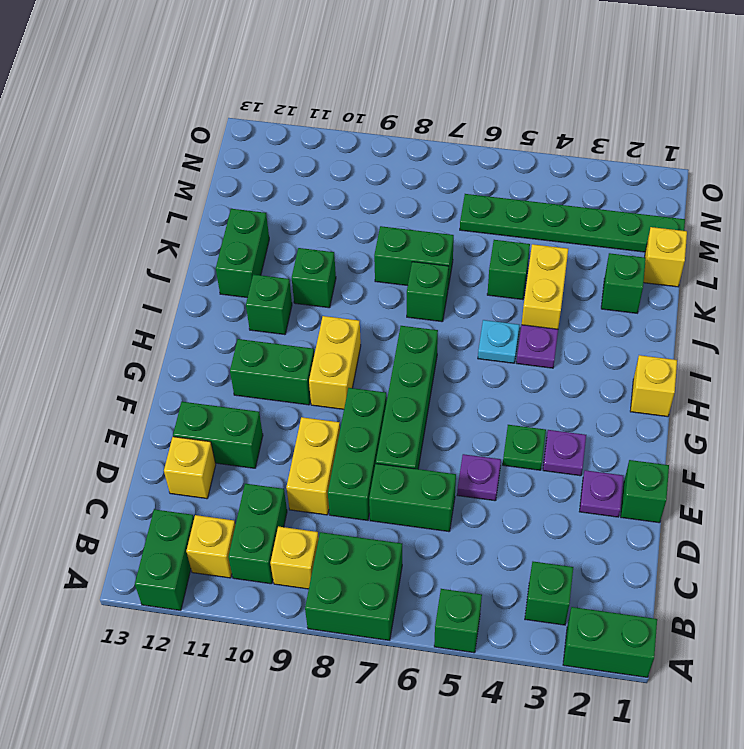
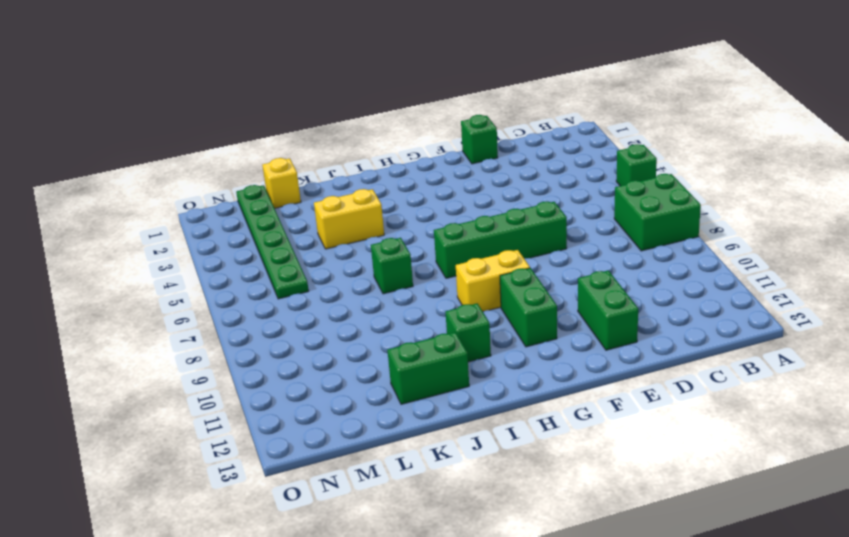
none -> green 1x2 brick [563,607,657,677]
none -> green 1x2 brick [135,509,194,610]
none -> green 1x1 brick [525,562,573,625]
none -> yellow 1x1 brick [270,526,319,589]

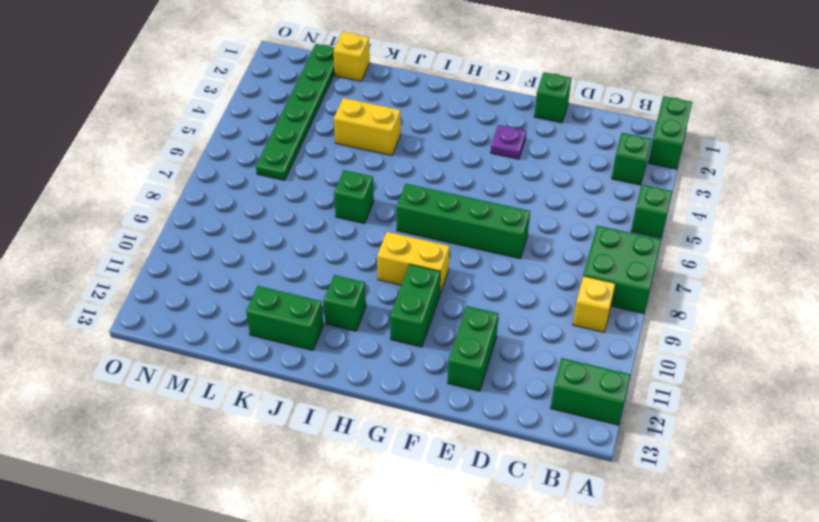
none -> green 1x2 brick [228,484,287,584]
none -> yellow 1x1 brick [186,515,235,578]
none -> green 1x2 brick [369,464,456,532]
none -> green 1x3 brick [328,388,387,520]

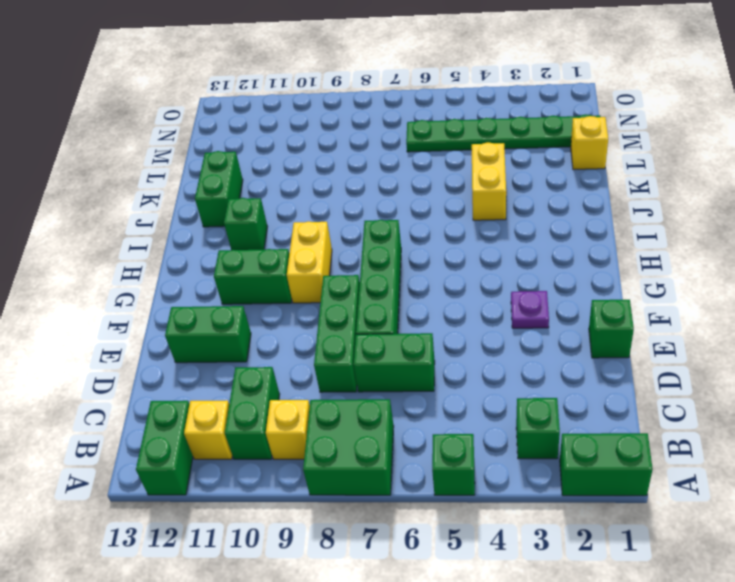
none -> yellow 1x2 brick [286,417,340,515]
none -> yellow 1x1 brick [164,437,216,499]
none -> purple 1x1 plate [579,470,623,517]
none -> purple 1x1 plate [457,454,501,501]

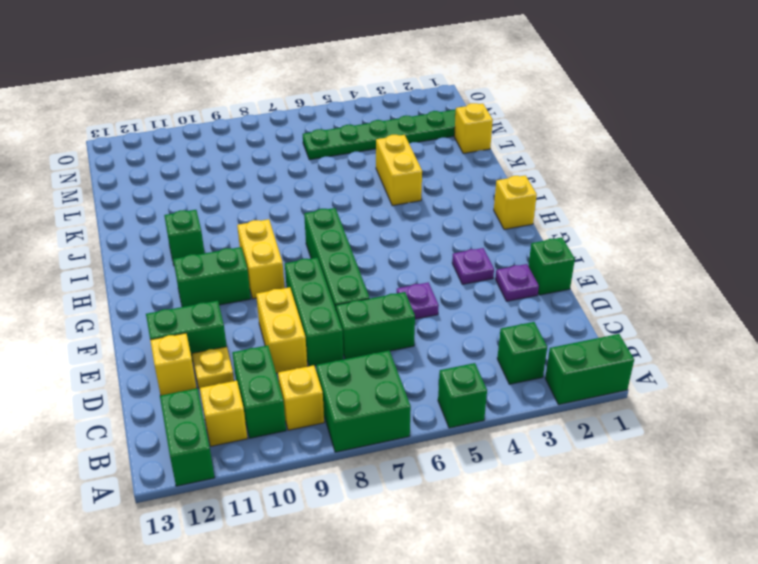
yellow 1x1 plate [192,347,234,389] -> none
none -> green 1x1 plate [503,425,546,470]
none -> purple 1x1 plate [517,325,558,368]
none -> cyan 1x1 plate [478,320,519,363]
none -> green 1x1 brick [407,262,449,322]

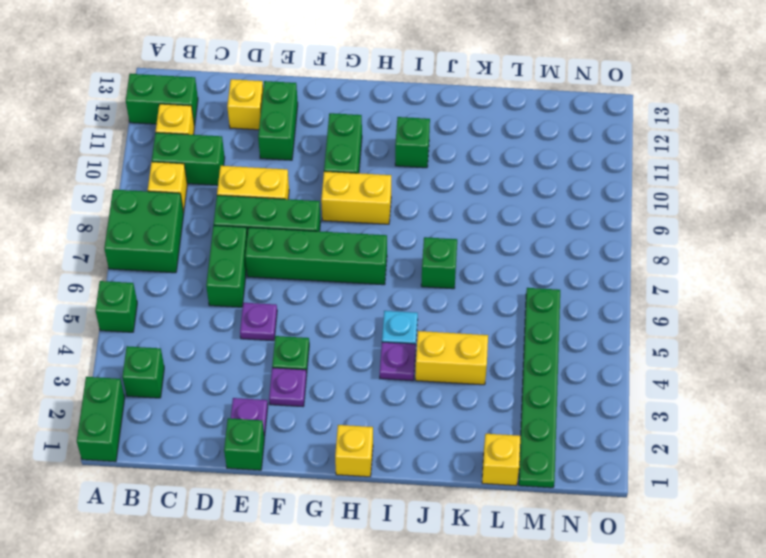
none -> green 1x1 brick [292,248,336,308]
none -> green 1x2 brick [216,209,269,298]
none -> green 1x1 brick [601,253,646,313]
none -> green 1x1 brick [487,240,530,300]

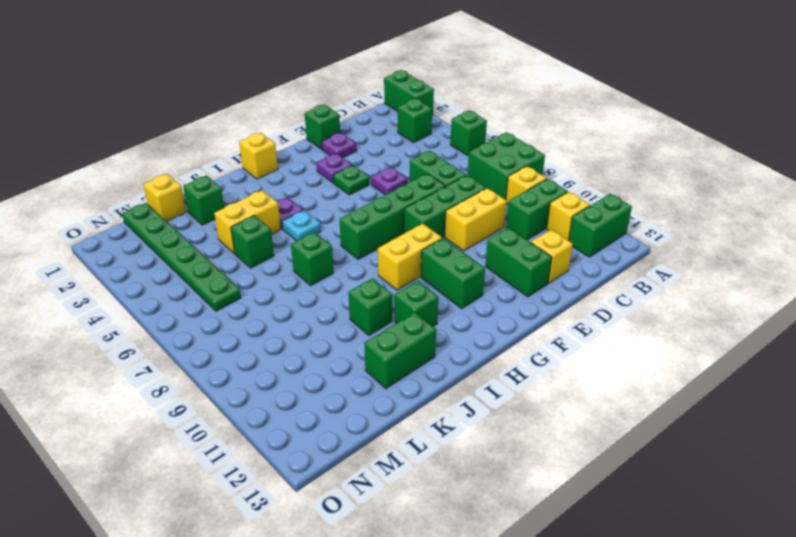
none -> green 1x2 brick [374,226,454,287]

